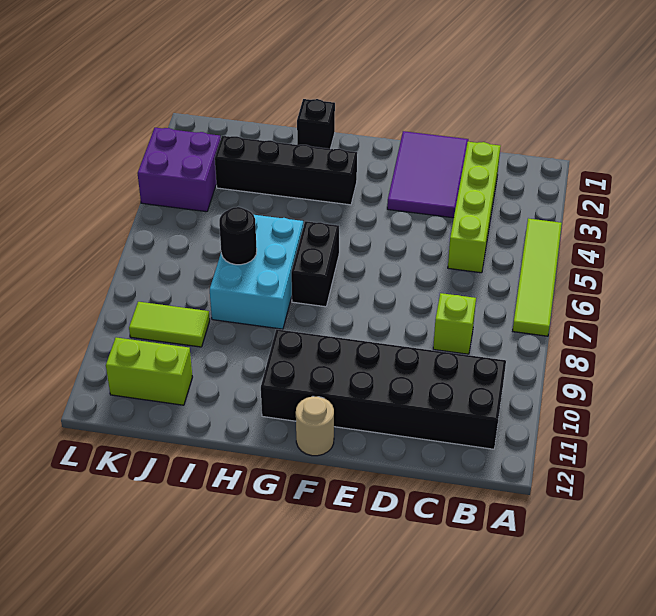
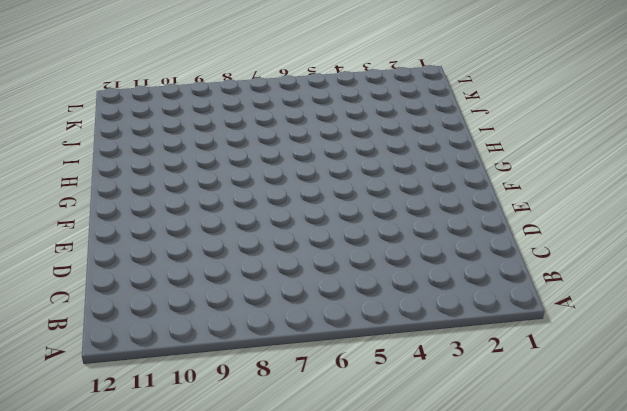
none -> lime 1x4 tile [513,218,562,336]
none -> black 2x6 brick [261,329,506,449]
none -> lime 1x4 brick [448,142,501,273]

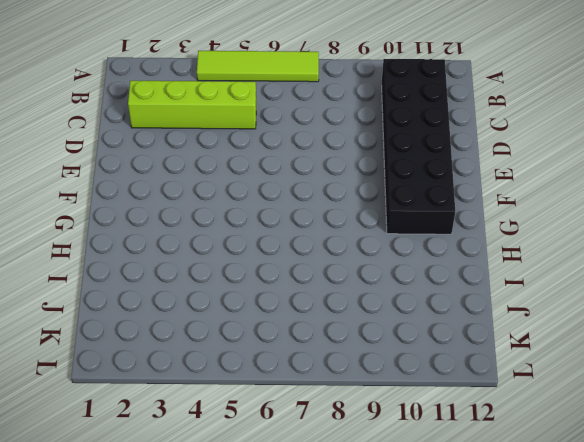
none -> lime 1x1 brick [433,293,476,354]
none -> purple 2x3 tile [387,131,468,218]
none -> tan 1x1 round brick [296,396,334,456]

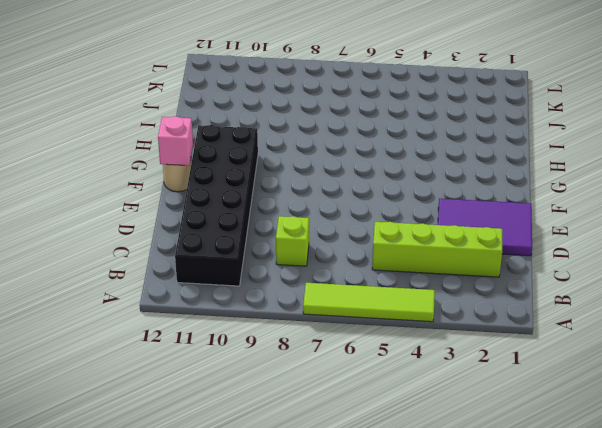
pink 1x1 brick [158,116,193,166] -> none
none -> black 1x4 brick [215,136,357,205]
none -> black 1x2 brick [291,221,339,307]
none -> black 1x1 brick [297,99,335,149]

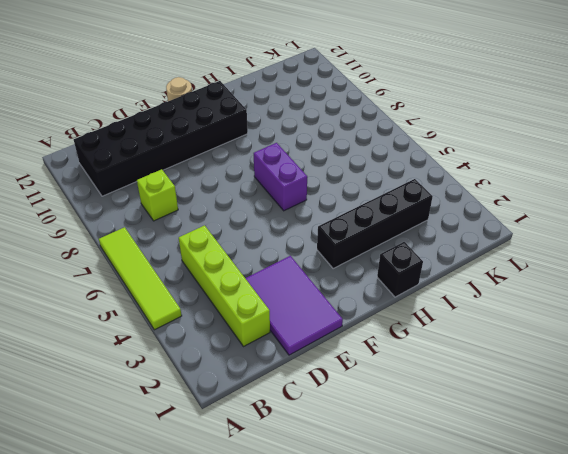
purple 1x2 brick [254,143,307,211] -> black 1x2 brick [291,221,339,307]
none -> cyan 2x3 brick [210,215,303,329]
none -> lime 1x2 tile [129,302,210,347]
none -> lime 1x2 brick [106,337,192,405]

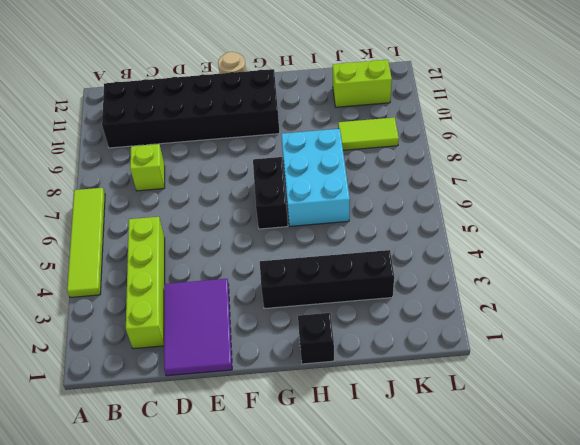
none -> purple 2x2 brick [138,128,221,212]
none -> black 1x1 round brick [219,207,257,265]

